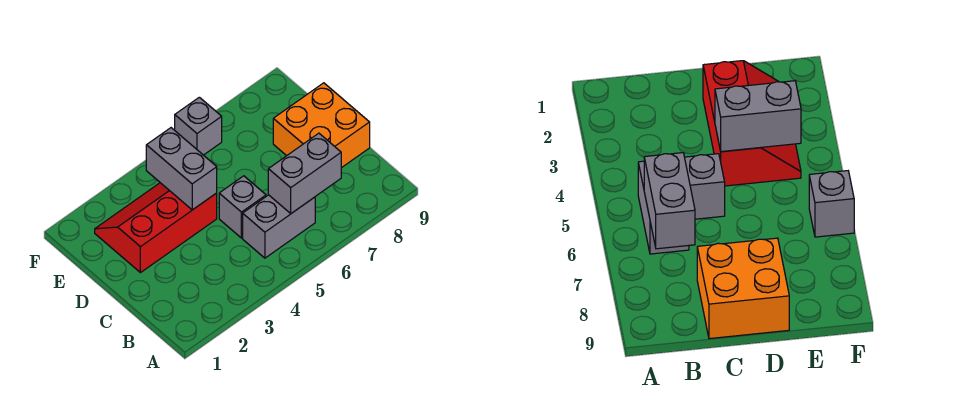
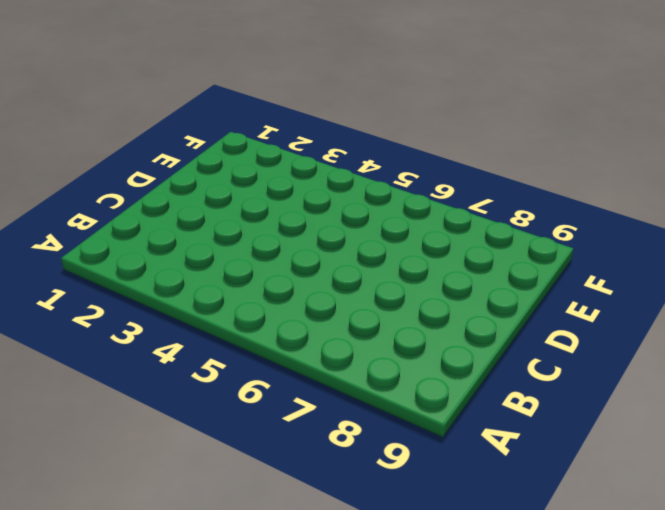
none -> grey 1x2 brick [243,195,315,258]
none -> grey 1x1 brick [219,176,266,238]

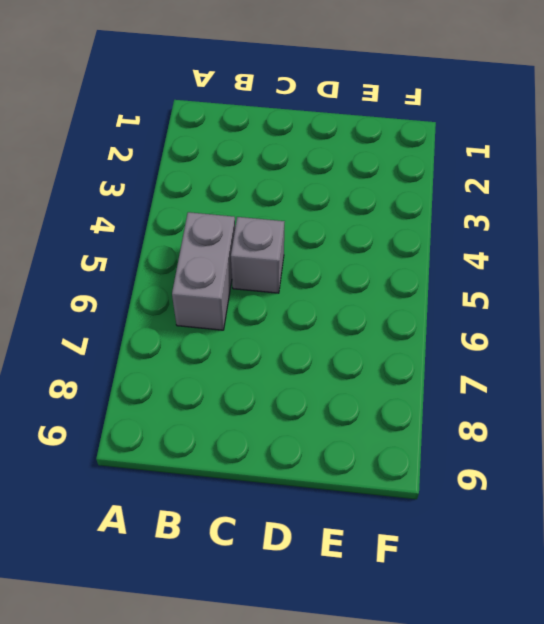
none -> orange 2x2 brick [273,83,370,168]
none -> red 2x3 slope [95,183,217,273]

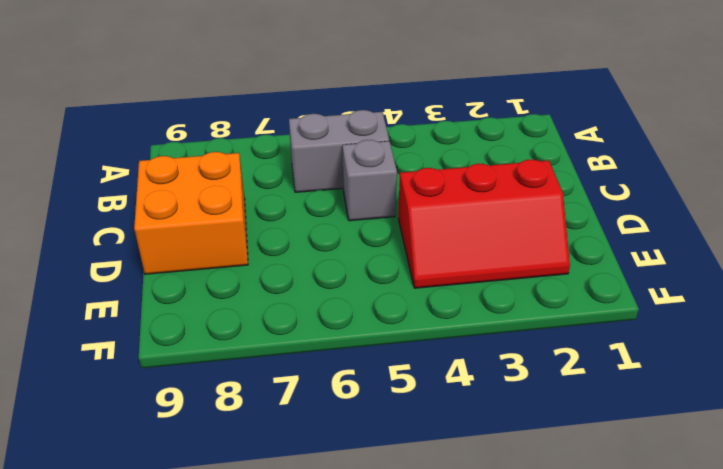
none -> grey 1x1 brick [175,97,222,155]
none -> grey 1x2 brick [268,133,341,213]

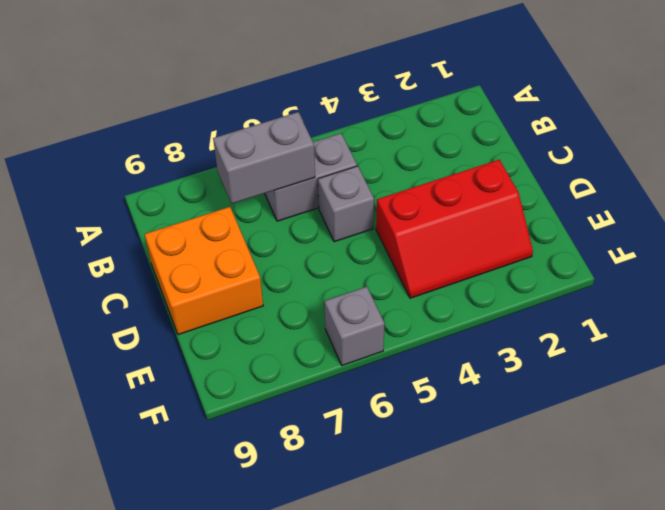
none -> grey 1x2 brick [146,128,217,210]

